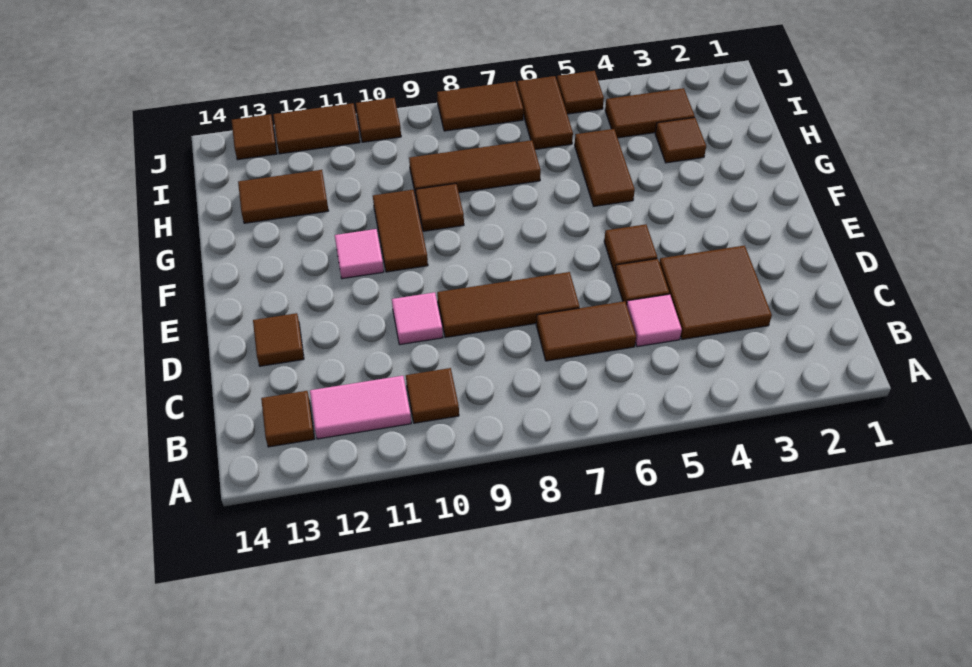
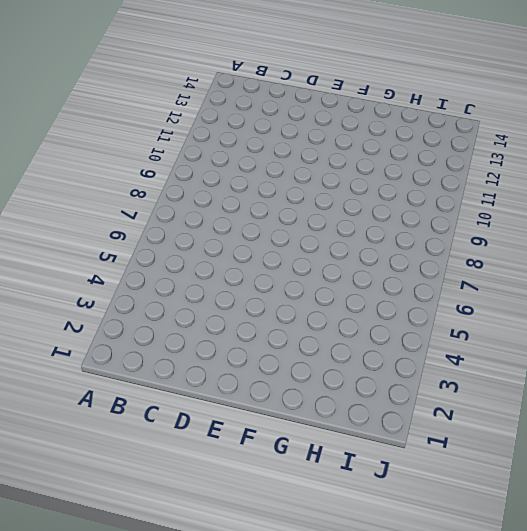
none -> brown 1x1 tile [406,368,459,423]
none -> pink 1x2 tile [310,376,411,439]
none -> brown 1x1 tile [261,391,314,447]

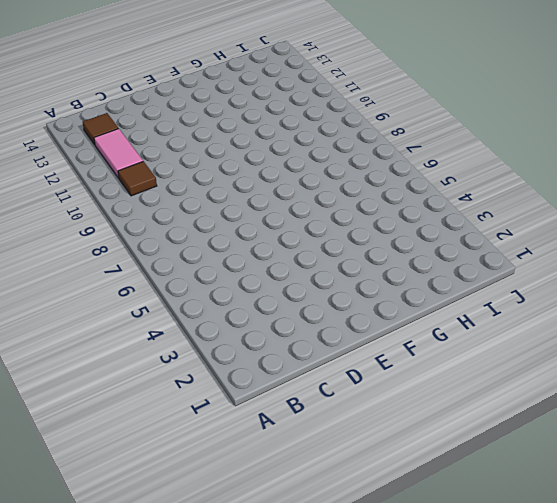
none -> brown 2x2 tile [659,245,772,339]
none -> pink 1x1 tile [627,294,682,347]
none -> brown 1x2 tile [536,301,636,361]

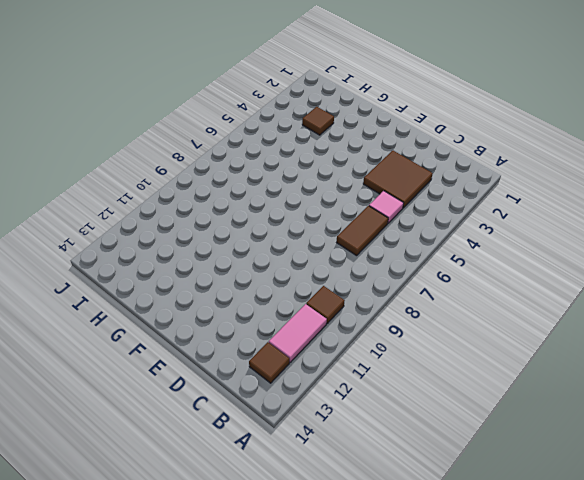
none -> brown 1x1 tile [615,259,669,305]
none -> brown 1x3 tile [437,272,580,338]
none -> pink 1x1 tile [392,292,443,345]

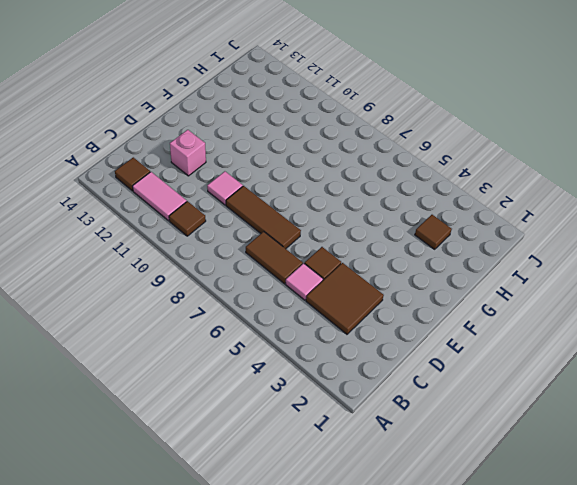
pink 1x1 brick [170,130,206,176] -> none
none -> brown 1x1 tile [253,313,304,366]
none -> brown 1x1 tile [604,224,657,274]
none -> brown 1x2 tile [373,190,428,272]

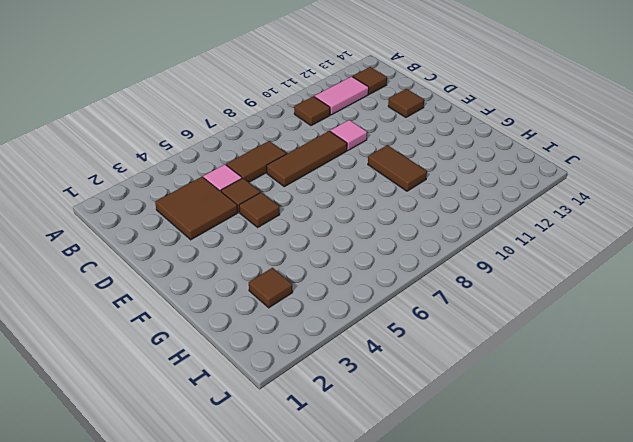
none -> pink 1x1 tile [335,229,384,279]
none -> brown 1x2 tile [575,129,635,206]
none -> brown 1x1 tile [416,184,464,231]

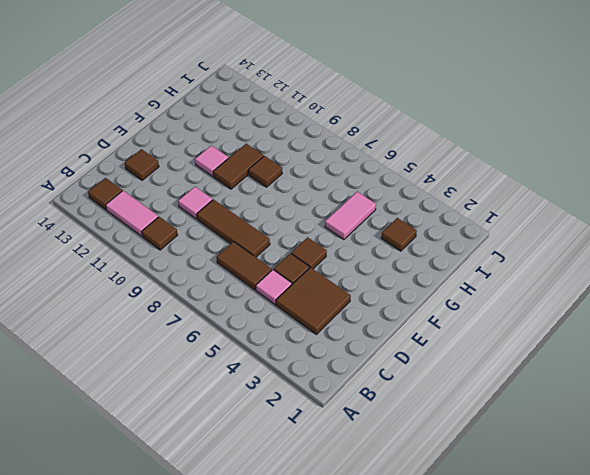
pink 1x2 tile [325,192,376,240] -> brown 1x2 tile [575,129,635,206]
none -> brown 1x3 tile [409,140,541,196]
none -> brown 1x2 tile [238,170,328,223]
none -> brown 1x2 tile [605,88,695,138]

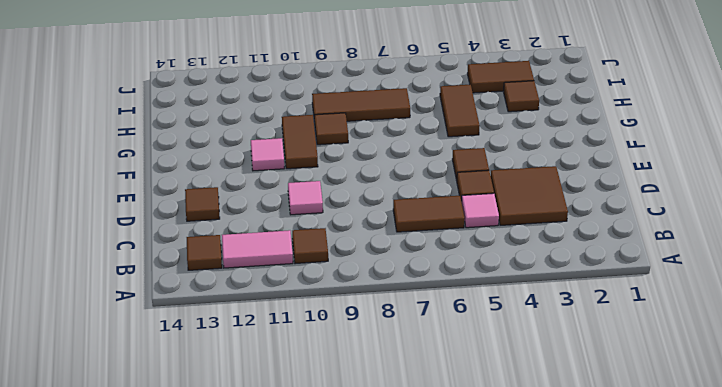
none -> brown 1x3 tile [437,272,580,338]
none -> brown 1x2 tile [238,170,328,223]
none -> brown 1x2 tile [517,76,573,149]

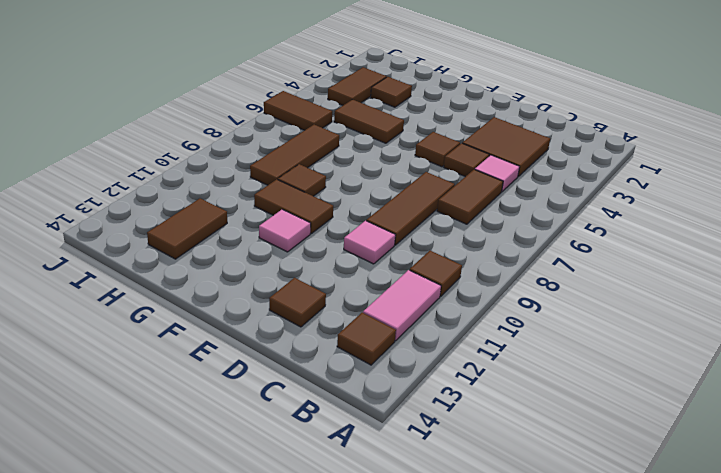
none -> brown 1x1 tile [557,71,604,114]
none -> brown 1x2 tile [437,81,523,131]
none -> brown 1x1 tile [356,98,401,142]

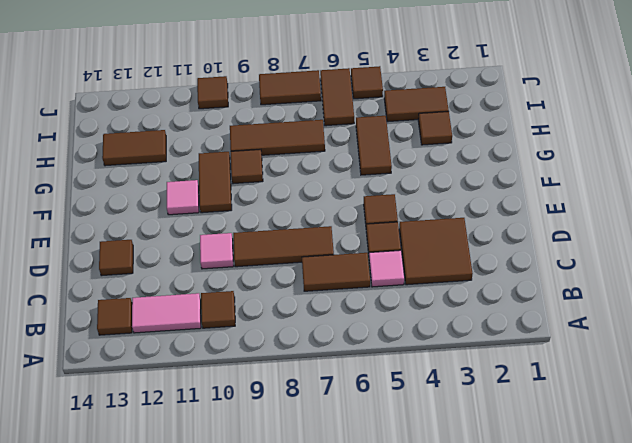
none -> brown 1x2 tile [273,103,360,154]
none -> brown 1x1 tile [232,114,277,160]

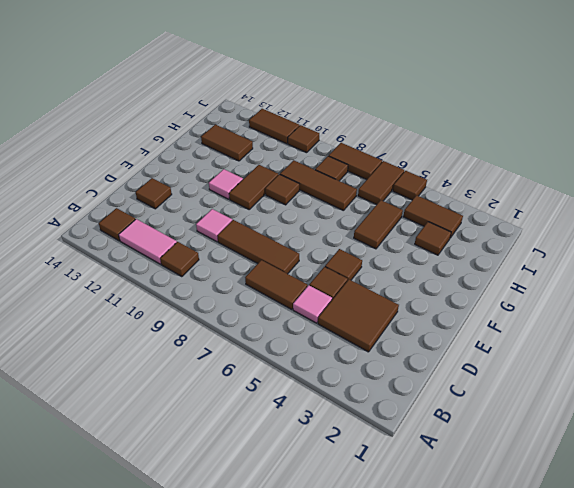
brown 1x1 tile [315,156,348,181] -> brown 1x1 tile moved to [232,114,277,160]

